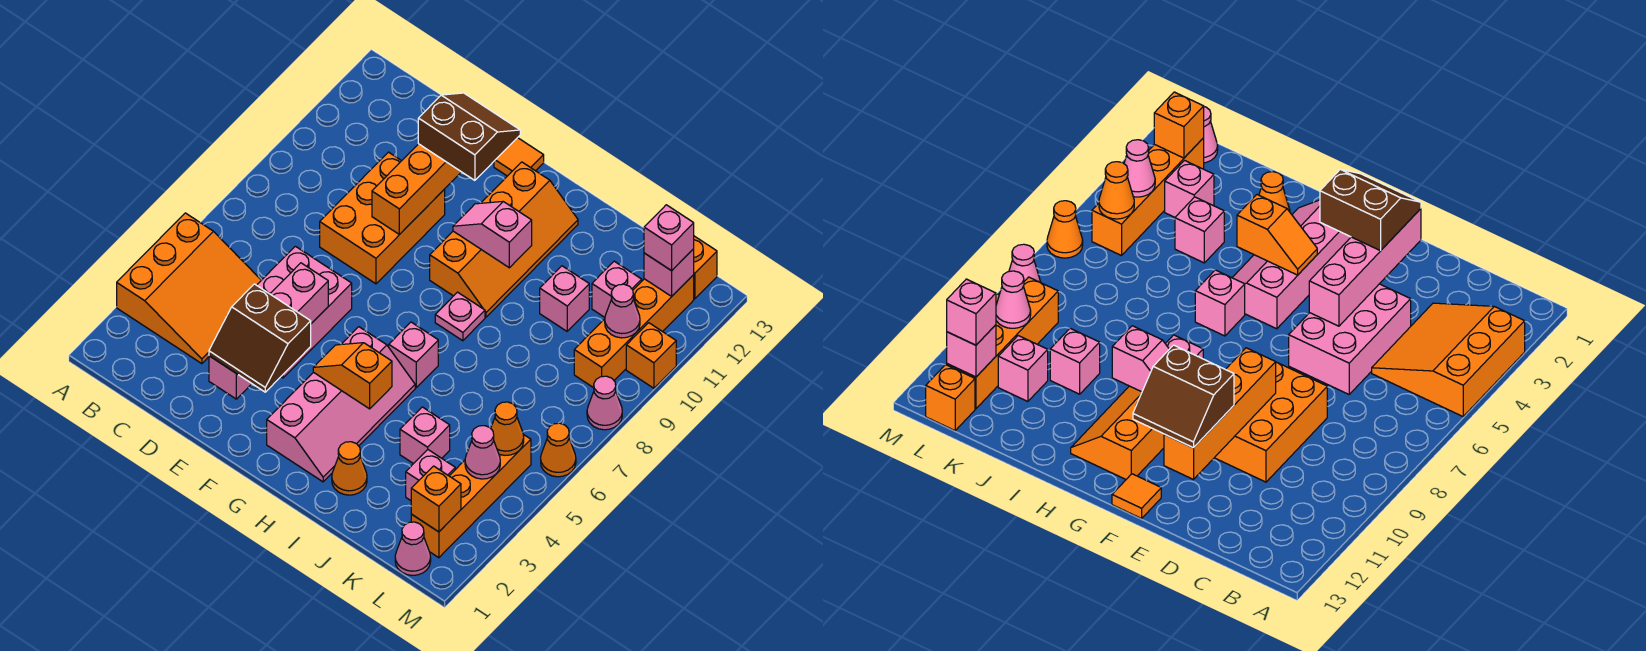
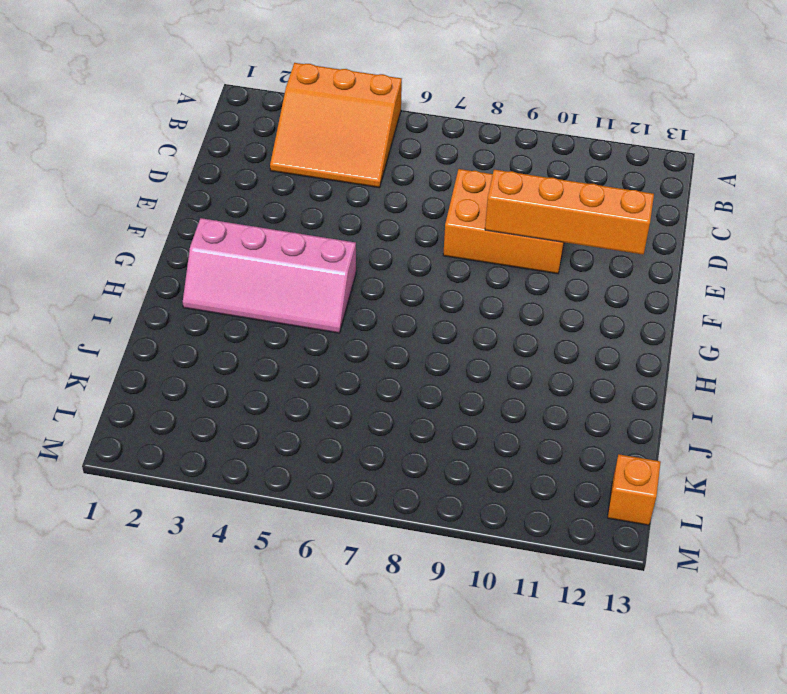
none -> pink 2x3 brick [257,246,352,378]
none -> orange 1x1 tile [494,138,544,176]
none -> orange 2x4 slope [430,162,578,317]
none -> pink 1x1 brick [389,322,438,388]

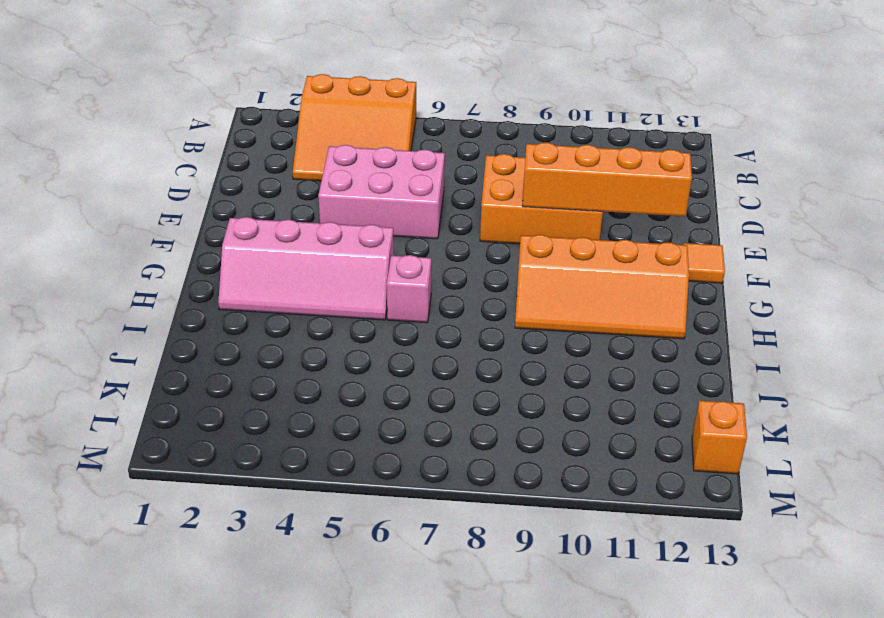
none -> pink 1x1 plate [435,292,485,341]
none -> orange 1x1 cone [332,442,367,495]
none -> pink 1x1 brick [400,407,450,464]
none -> pink 1x1 brick [540,266,589,331]

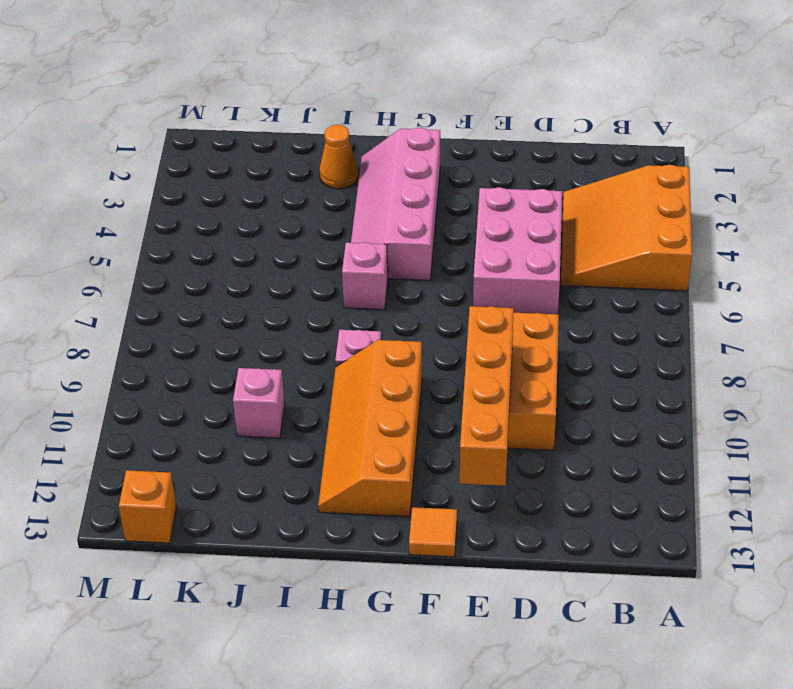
none -> pink 1x1 brick [400,407,450,464]
none -> pink 1x1 brick [406,450,455,501]
none -> pink 1x1 brick [592,261,642,317]
none -> pink 1x1 cone [395,522,431,575]

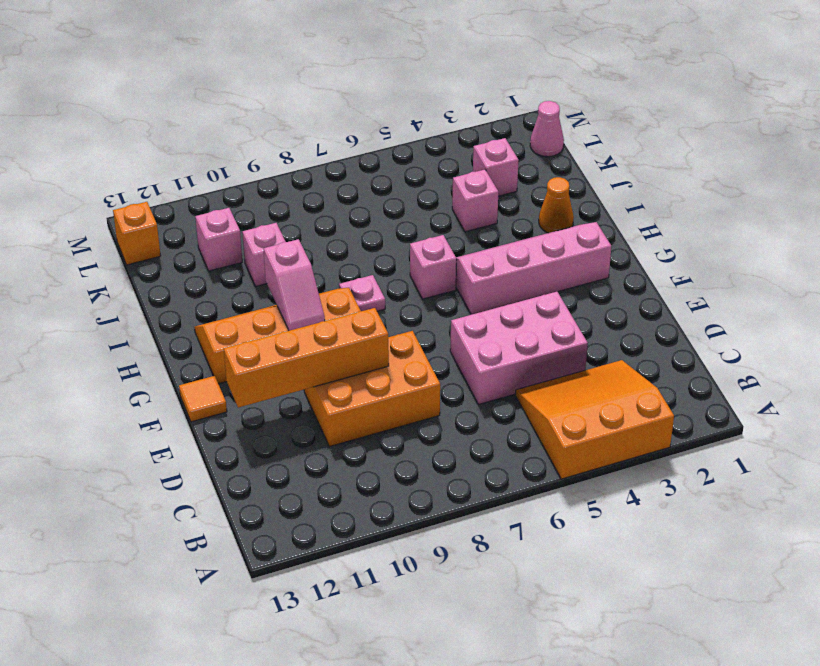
none -> orange 1x4 brick [411,434,531,558]
none -> orange 1x4 brick [574,275,694,388]
none -> orange 1x1 cone [541,423,576,477]
none -> pink 1x1 cone [587,376,622,430]

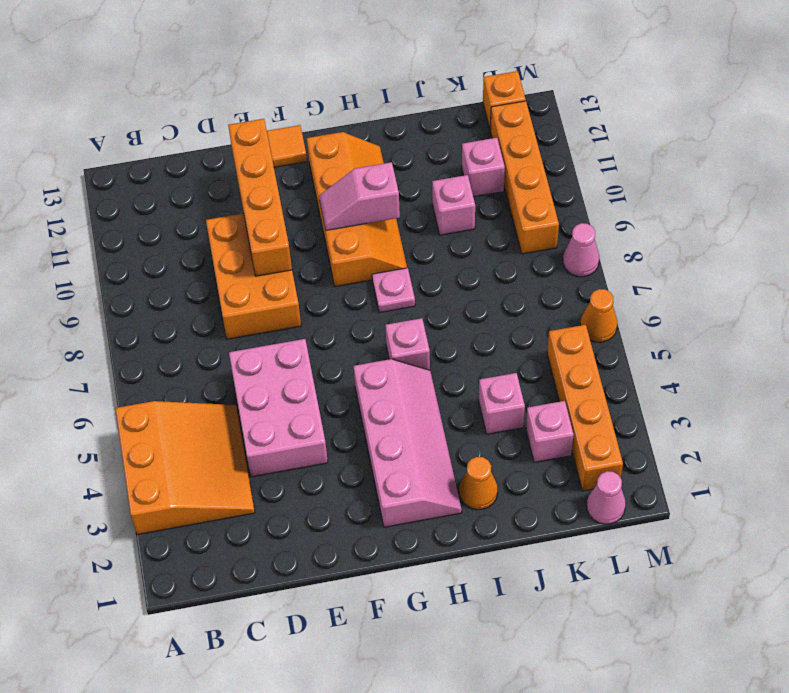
none -> orange 1x1 brick [626,323,676,388]
none -> pink 1x4 brick [209,263,328,399]
none -> orange 1x2 slope [313,343,392,409]
none -> orange 1x1 brick [411,466,461,532]

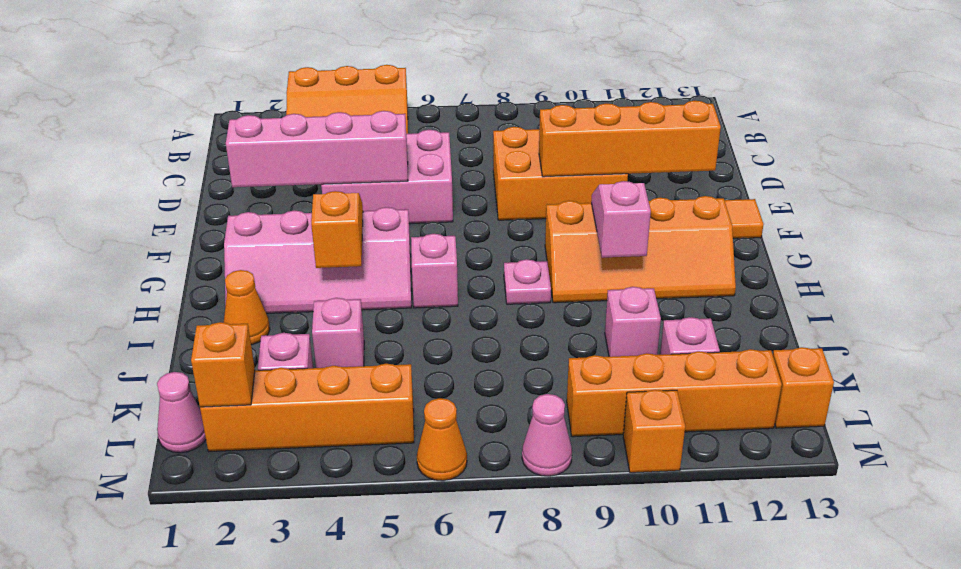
none -> pink 1x1 cone [465,426,500,479]
none -> orange 1x1 cone [491,402,524,455]
none -> pink 1x1 cone [605,284,640,338]
none -> pink 1x1 brick [644,249,694,296]

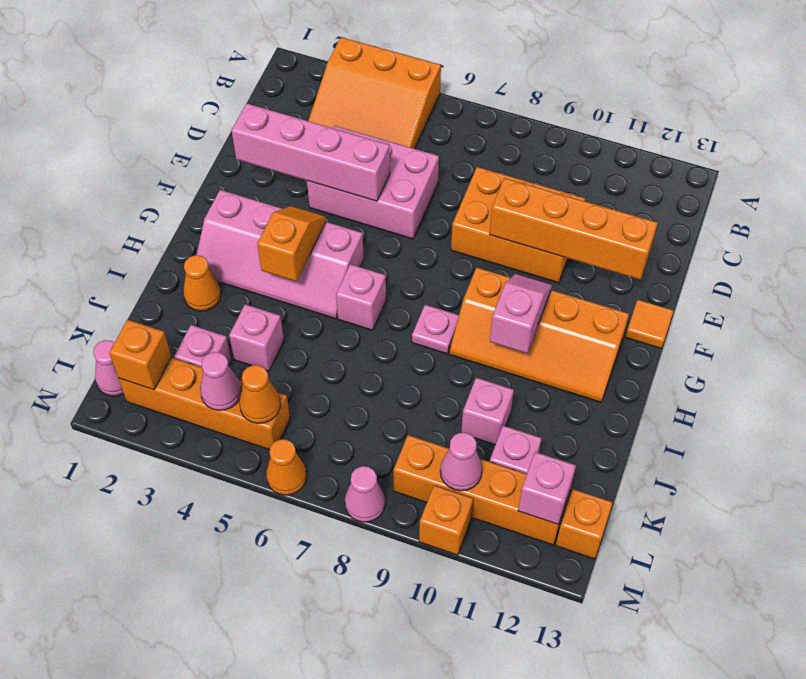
none -> brown 2x2 slope [209,284,311,392]
none -> brown 2x2 slope [418,93,520,180]
none -> pink 1x1 brick [644,205,694,271]

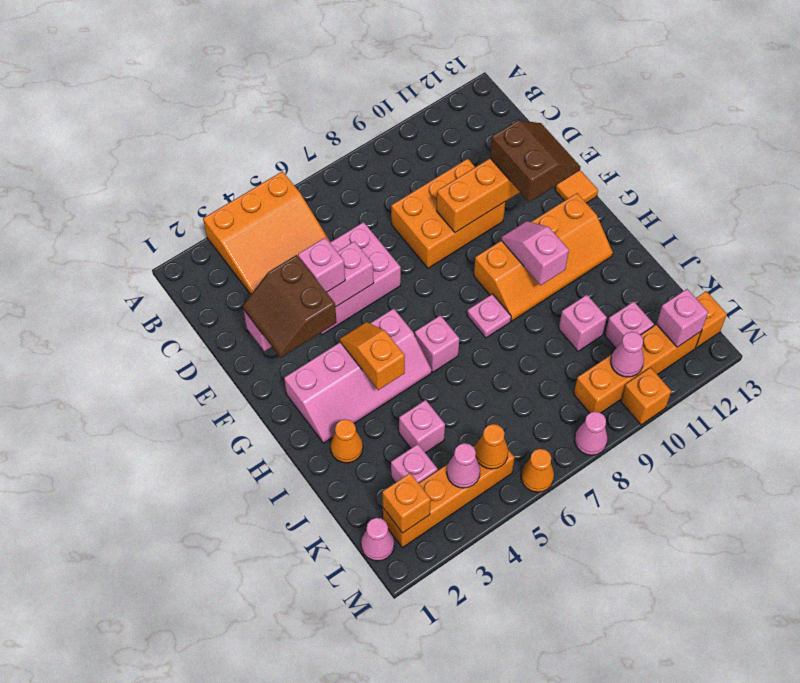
pink 1x1 brick [298,238,345,292] -> pink 1x1 brick moved to [644,205,694,271]

